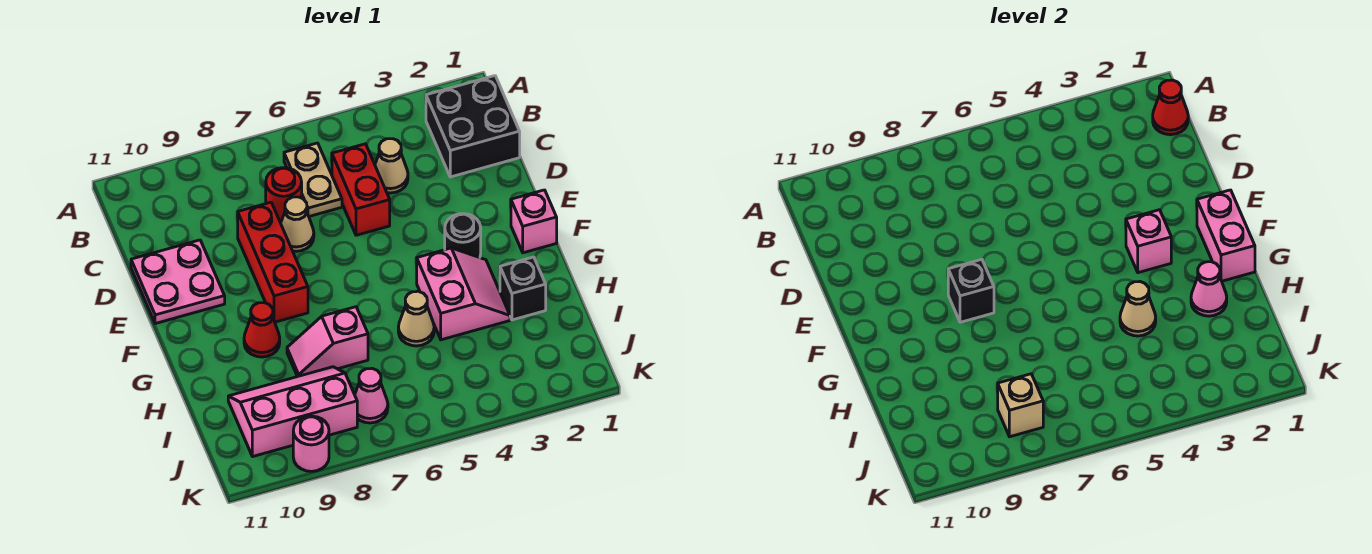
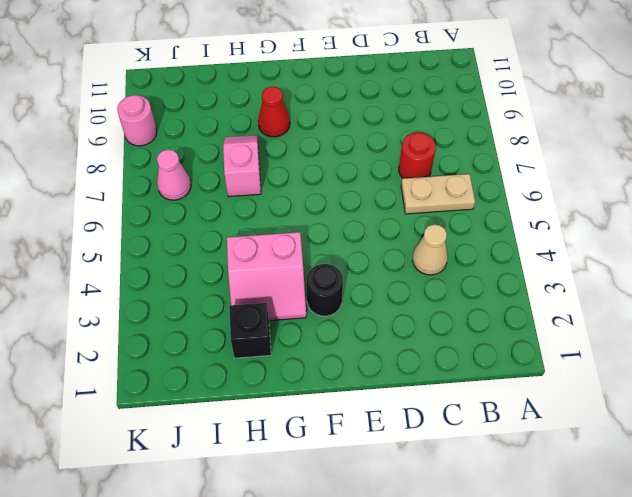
none -> black 2x2 brick [426,76,520,177]
none -> red 1x2 brick [332,144,390,235]
none -> tan 1x1 cone [281,197,314,251]

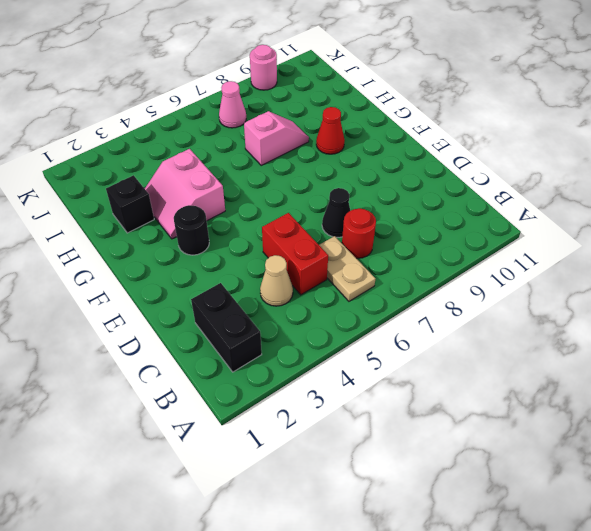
black 1x2 brick [191,283,262,372] -> black 2x2 brick [426,76,520,177]
black 1x1 cone [322,188,350,237] -> tan 1x1 cone [281,197,314,251]
none -> red 1x3 brick [238,202,308,322]
none -> pink 2x2 plate [131,240,225,324]
none -> pink 1x1 brick [511,190,557,253]

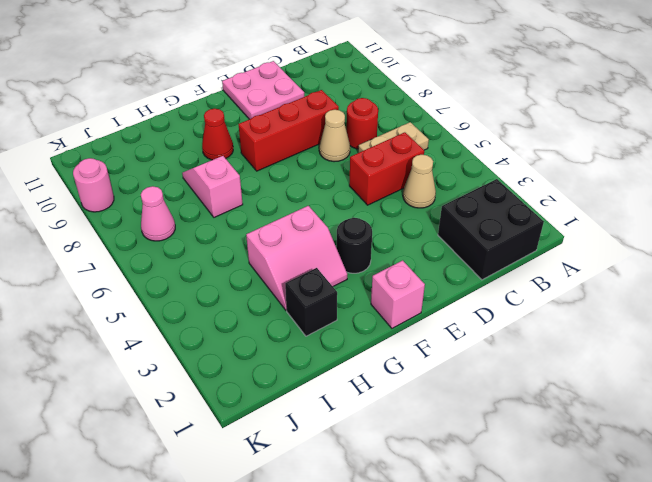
none -> tan 1x1 cone [398,291,434,346]
none -> pink 2x3 slope [228,367,357,457]
none -> red 1x1 cone [1153,80,1188,135]

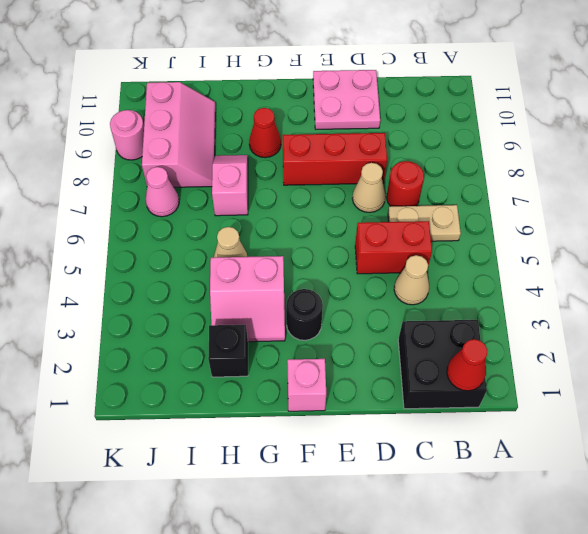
none -> pink 1x2 brick [1197,190,1255,281]
none -> pink 1x1 brick [1126,210,1171,273]
none -> black 1x1 brick [948,259,994,322]

